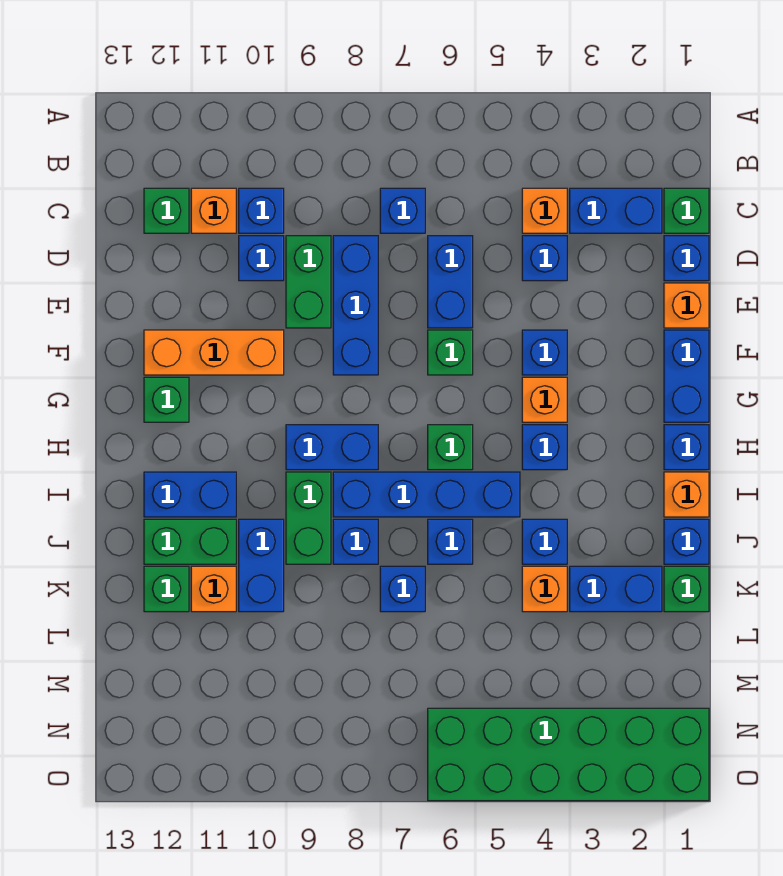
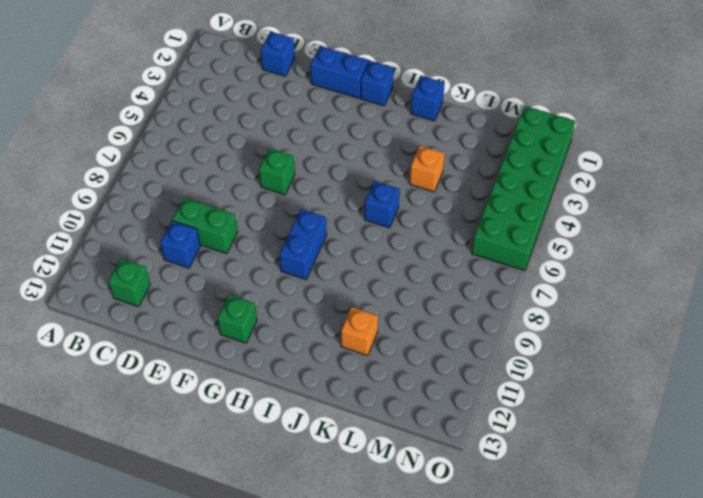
none -> green 1x1 brick [664,188,709,233]
none -> blue 1x2 brick [570,188,662,233]
none -> orange 1x1 brick [522,188,567,233]
none -> blue 1x1 brick [380,188,425,233]

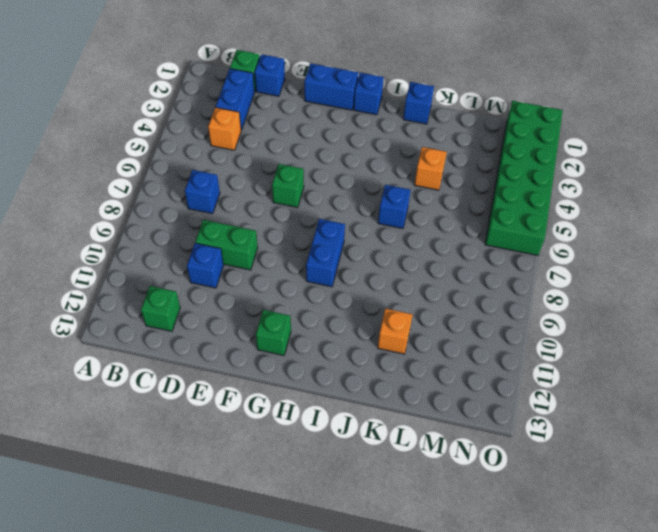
none -> blue 1x1 brick [239,188,284,233]
none -> orange 1x1 brick [191,188,236,233]
none -> blue 1x1 brick [522,236,567,281]
none -> blue 1x2 brick [428,236,473,328]

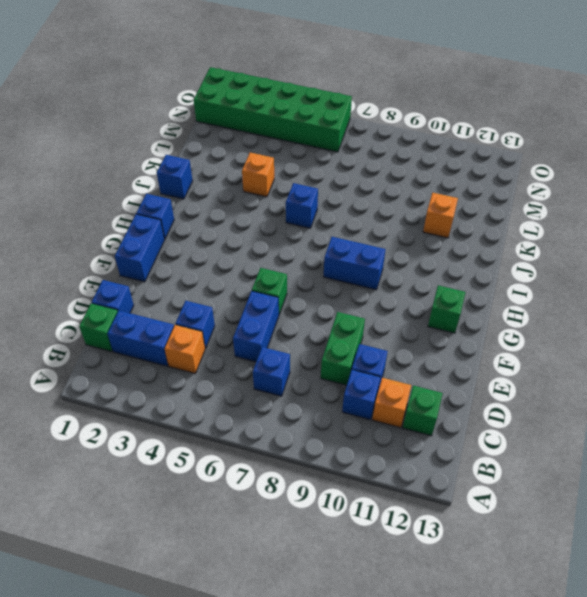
none -> blue 1x3 brick [333,236,378,375]
none -> orange 1x1 brick [664,283,709,328]
none -> blue 1x1 brick [522,330,567,375]
none -> orange 1x3 brick [144,330,284,375]

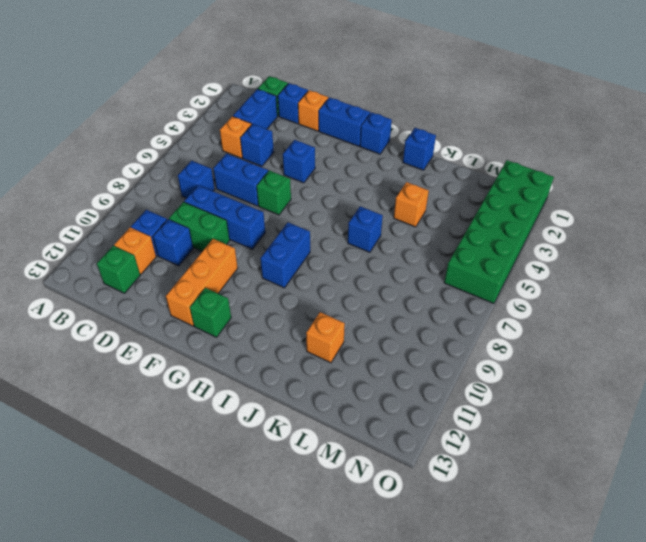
none -> orange 1x1 brick [522,377,567,422]
none -> blue 1x1 brick [522,425,567,470]
none -> green 1x1 brick [428,425,473,470]
none -> orange 1x1 brick [664,472,709,517]

